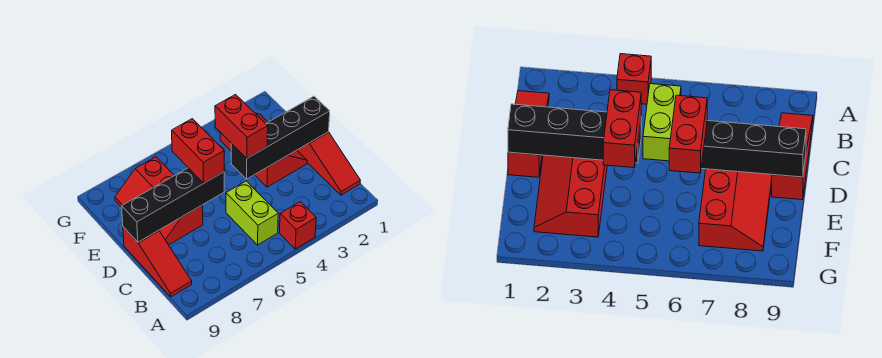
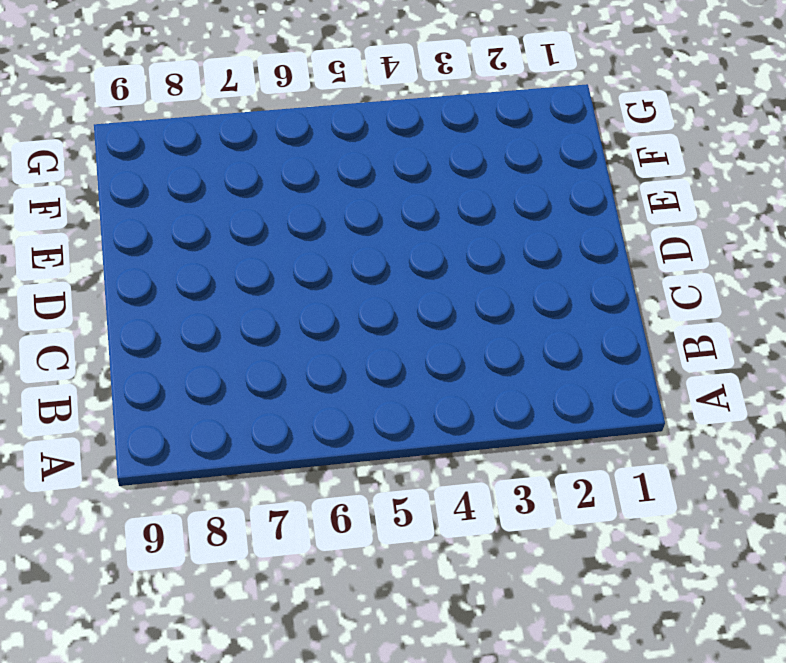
none -> red 1x1 brick [279,202,316,249]
none -> red 1x3 slope [297,132,360,195]

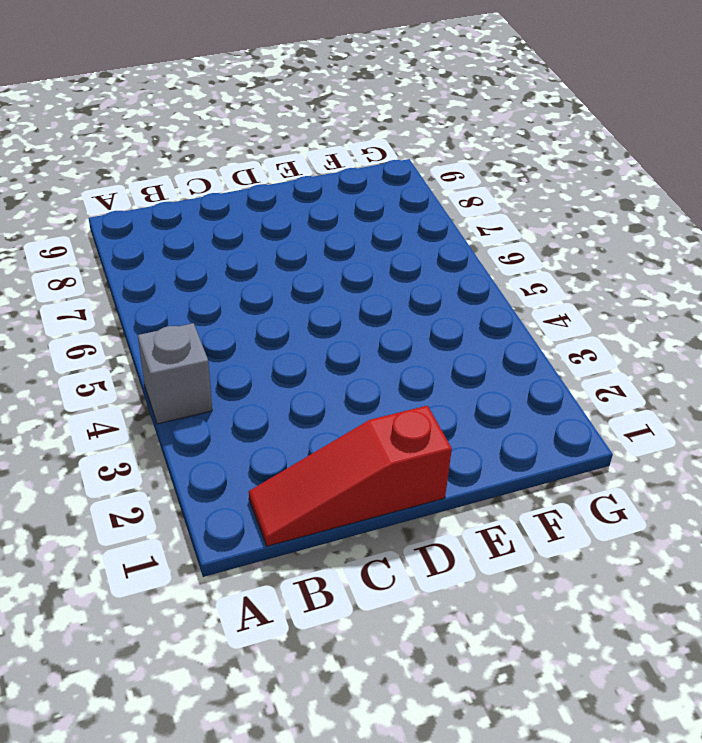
grey 1x1 brick [138,323,212,424] -> red 1x1 brick [279,202,316,249]
none -> lime 1x2 brick [226,181,278,245]
none -> red 1x3 slope [123,227,192,297]

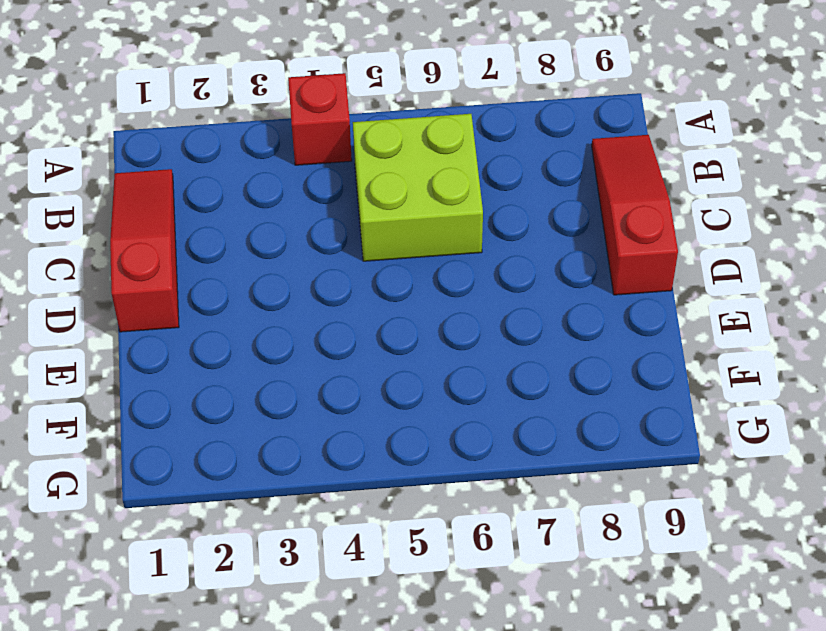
lime 2x2 brick [353,114,483,261] -> lime 1x2 brick [226,181,278,245]
none -> red 2x3 slope [220,113,307,187]
none -> red 2x3 slope [115,157,203,245]

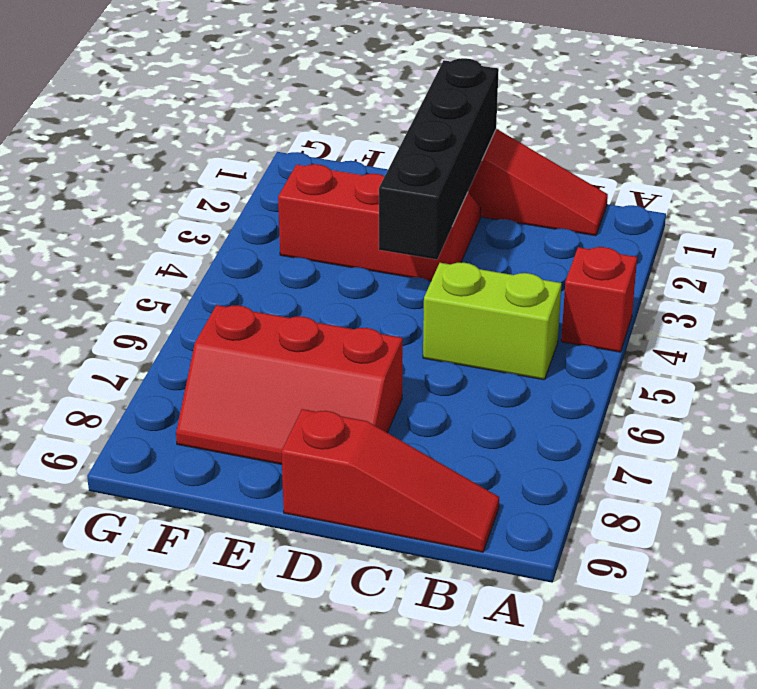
none -> black 1x4 brick [122,168,224,242]
none -> red 1x2 brick [215,95,268,158]

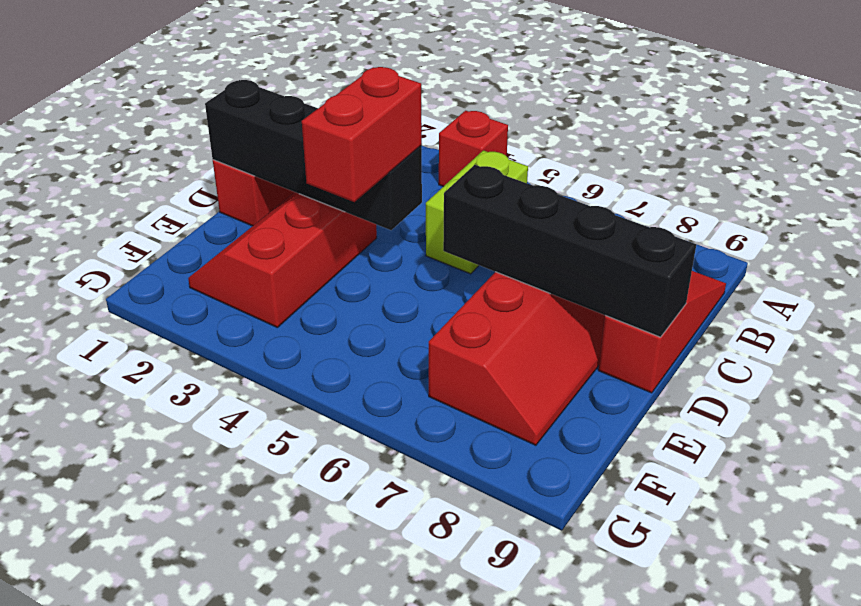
none -> red 1x2 brick [172,119,224,183]

